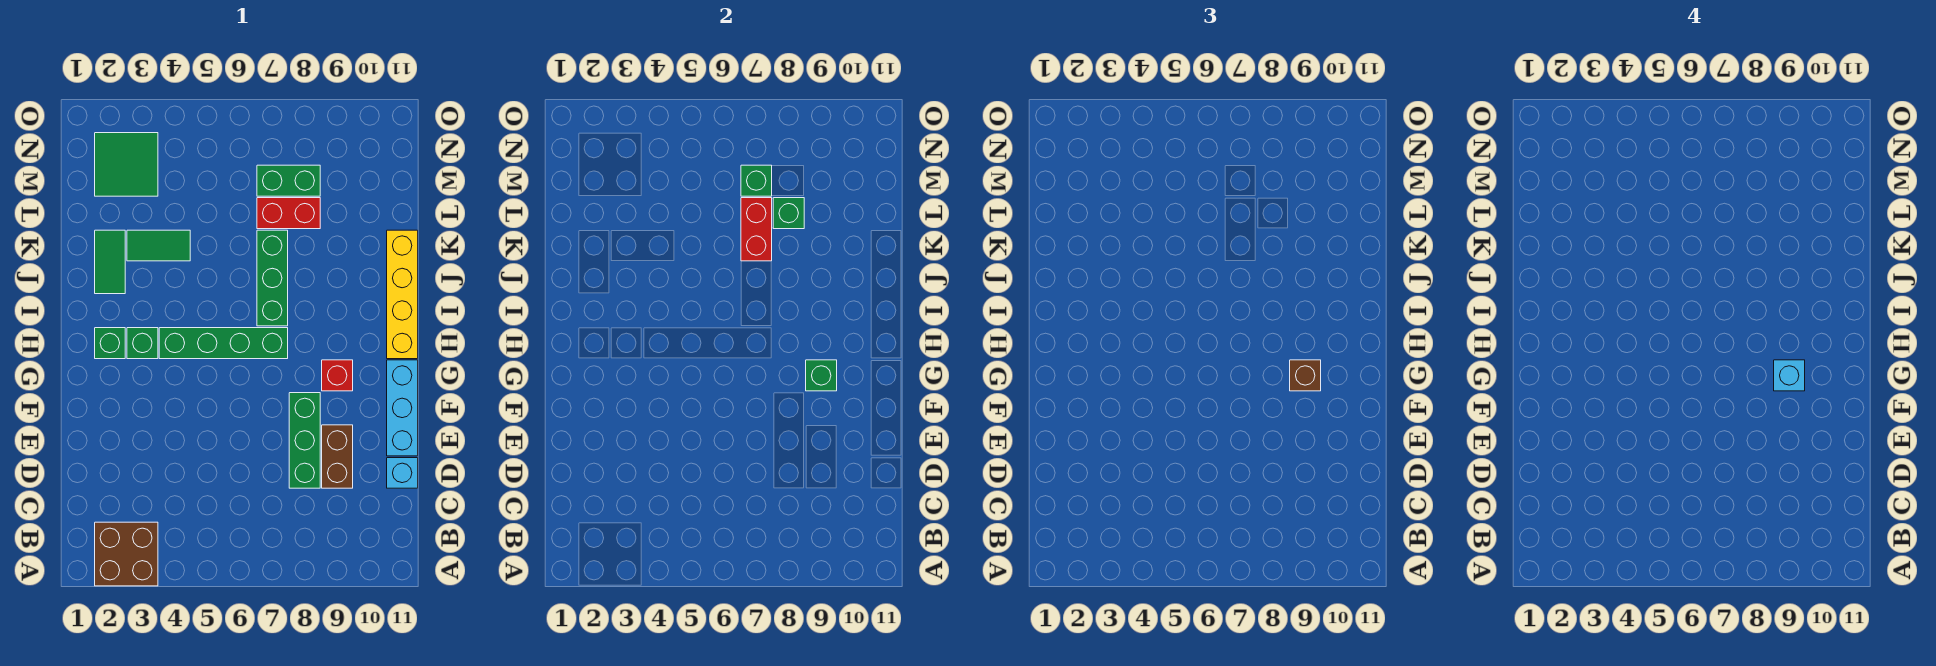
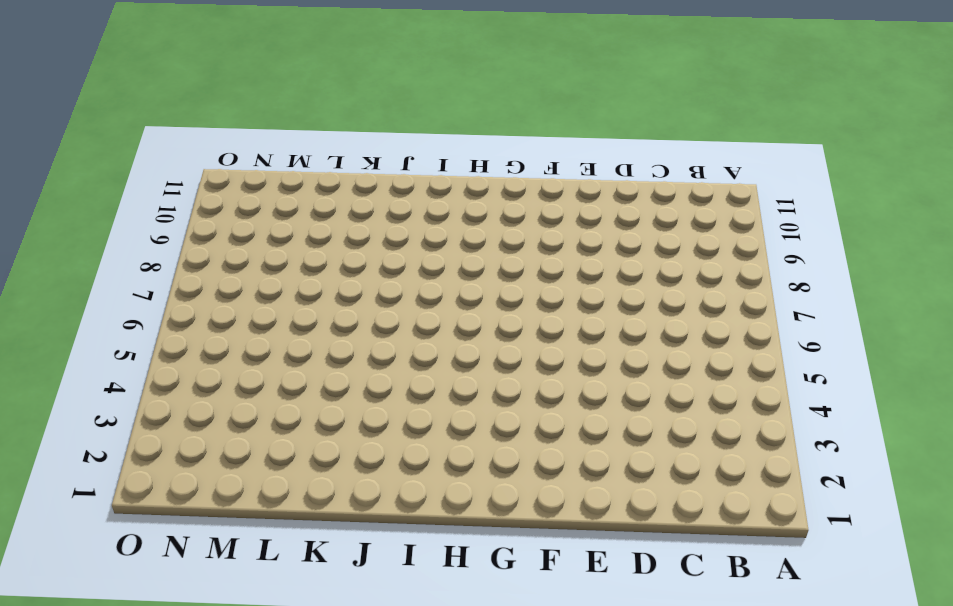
none -> brown 2x2 brick [95,522,158,586]
none -> green 1x3 brick [289,393,320,488]
none -> brown 1x2 brick [322,425,353,488]

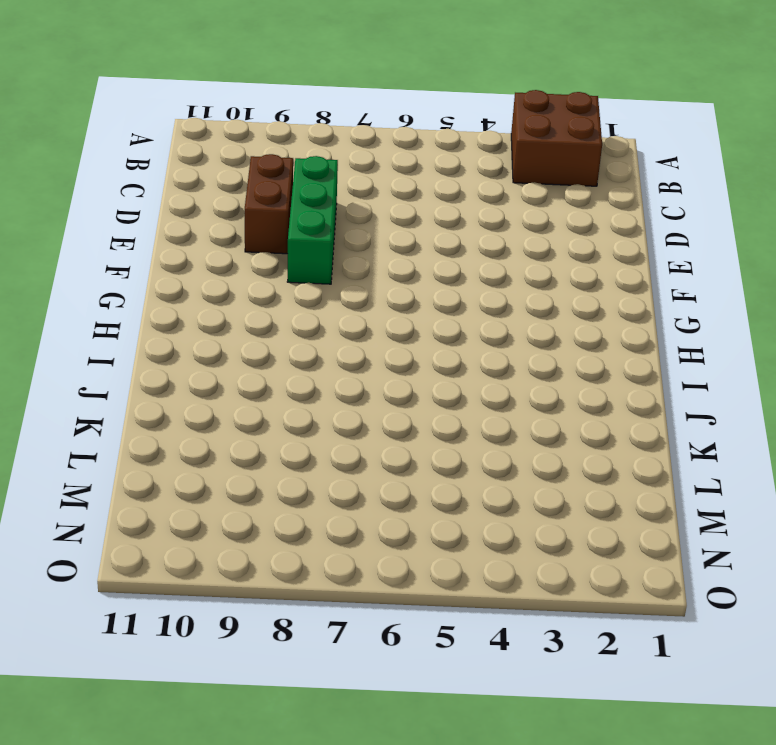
none -> cyan 1x1 brick [387,458,418,488]
none -> cyan 1x3 brick [387,360,418,456]
none -> red 1x1 brick [322,360,353,391]

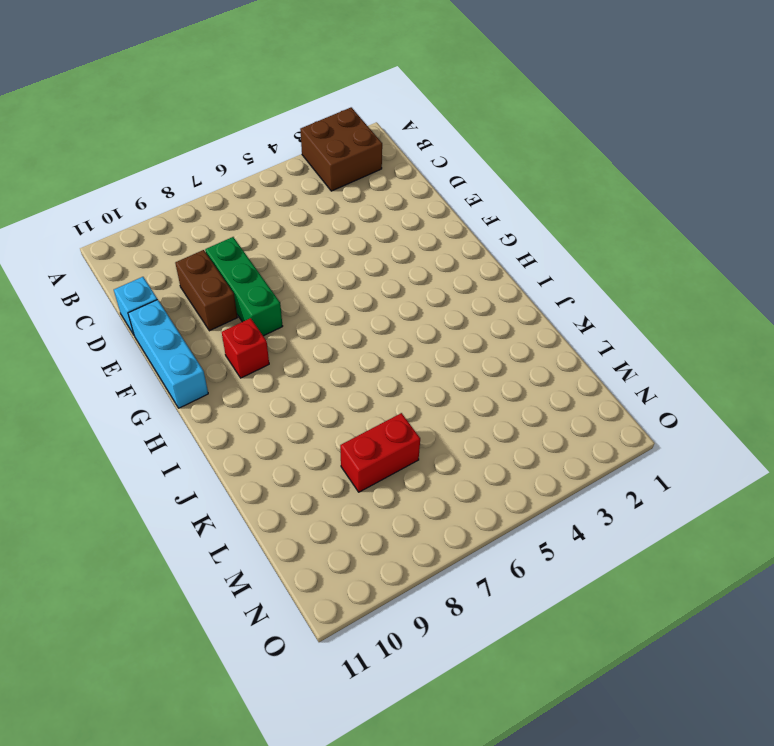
none -> green 1x1 brick [95,328,125,359]
none -> green 1x1 brick [127,328,158,359]
none -> green 1x4 brick [159,328,288,359]

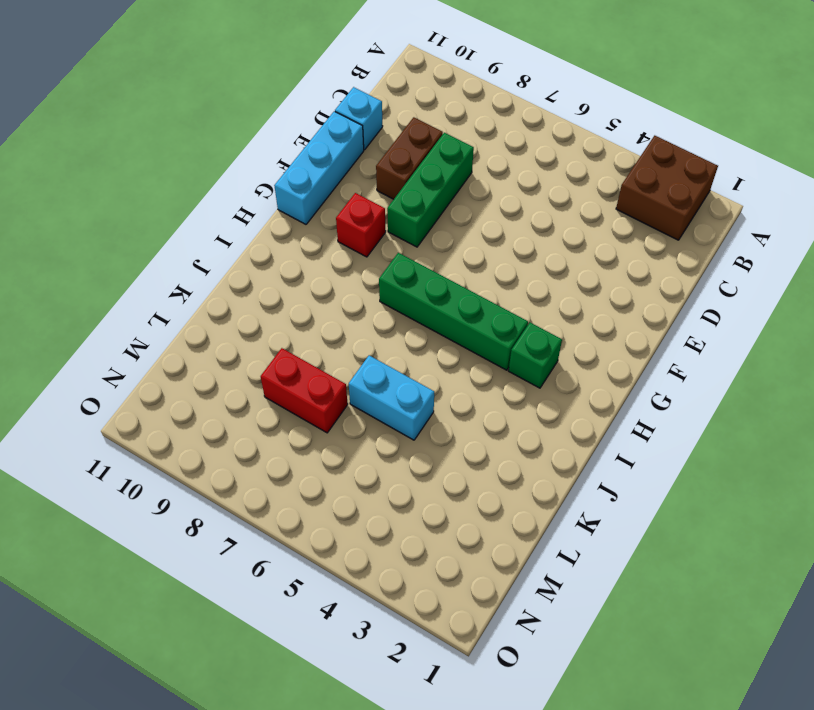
cyan 1x2 brick [349,355,434,440] -> none
none -> green 1x1 brick [95,328,125,359]
none -> yellow 1x4 brick [387,230,418,359]
none -> green 1x3 brick [257,230,288,326]

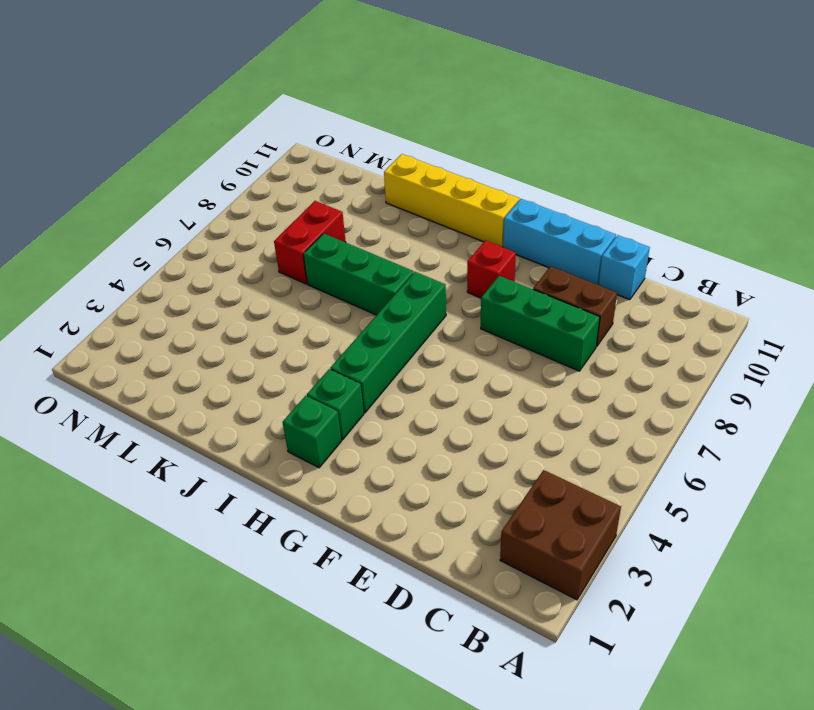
none -> green 1x2 tile [95,230,125,294]
none -> green 1x2 tile [127,230,190,261]
none -> green 2x2 tile [95,133,158,196]

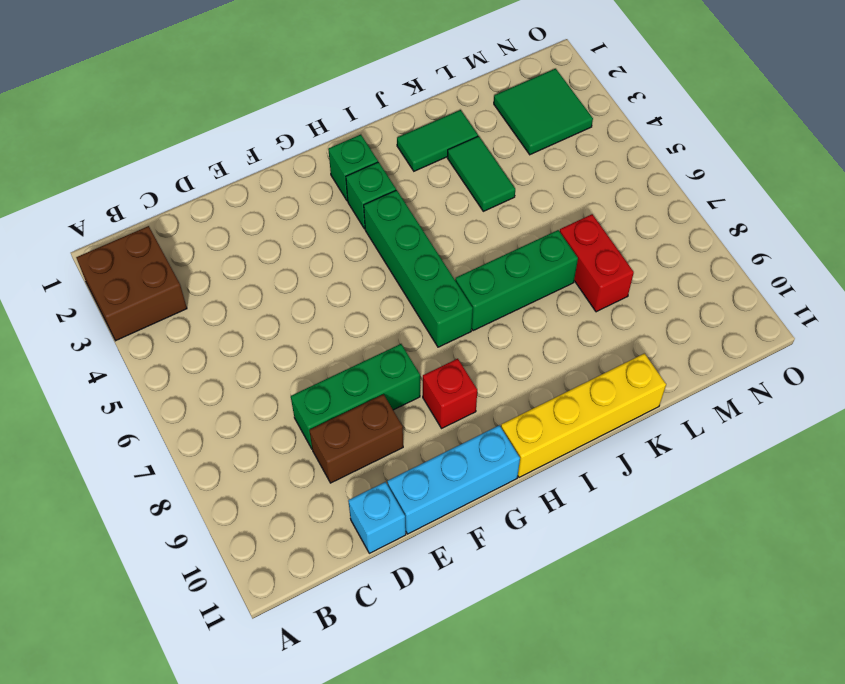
none -> green 1x2 brick [257,165,320,196]
none -> green 1x1 brick [806,360,837,391]
none -> red 1x2 brick [741,198,772,261]

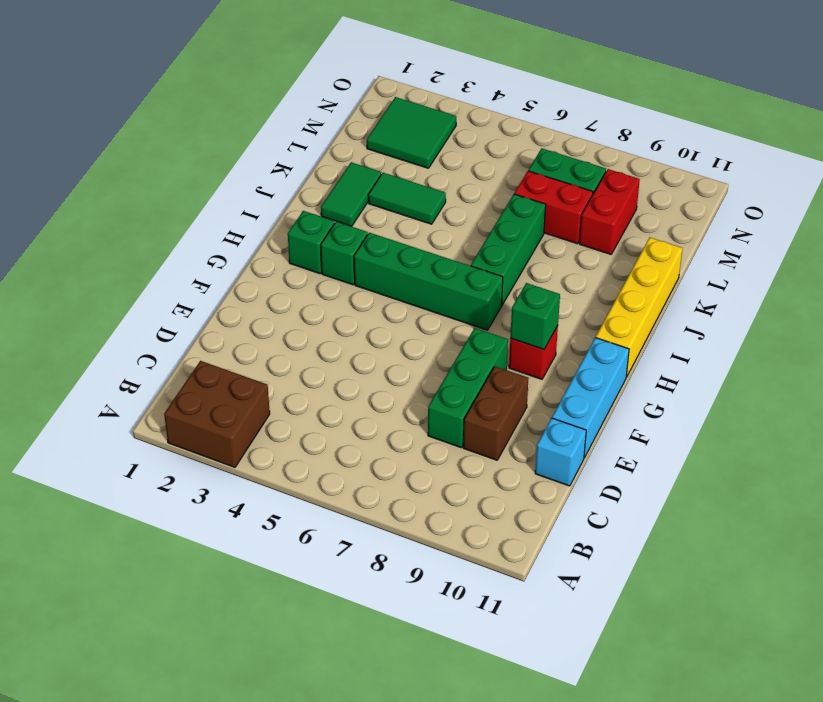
red 1x2 brick [579,169,640,254] -> red 1x2 brick moved to [741,198,772,261]
none -> green 1x1 brick [773,198,804,229]
none -> green 1x1 brick [741,165,772,196]
none -> brown 1x1 brick [1290,360,1321,391]

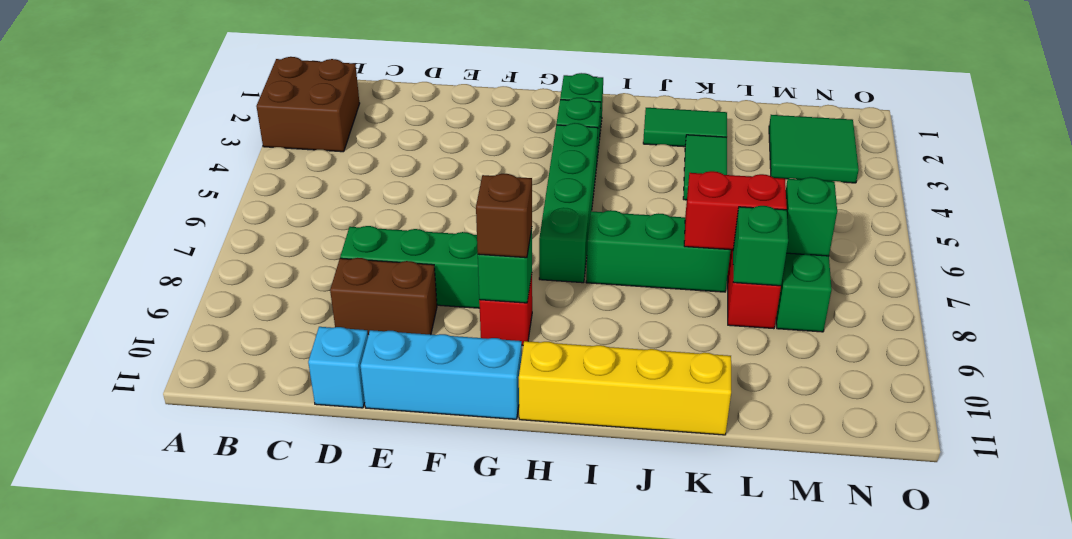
none -> cyan 1x1 brick [1774,360,1805,391]

